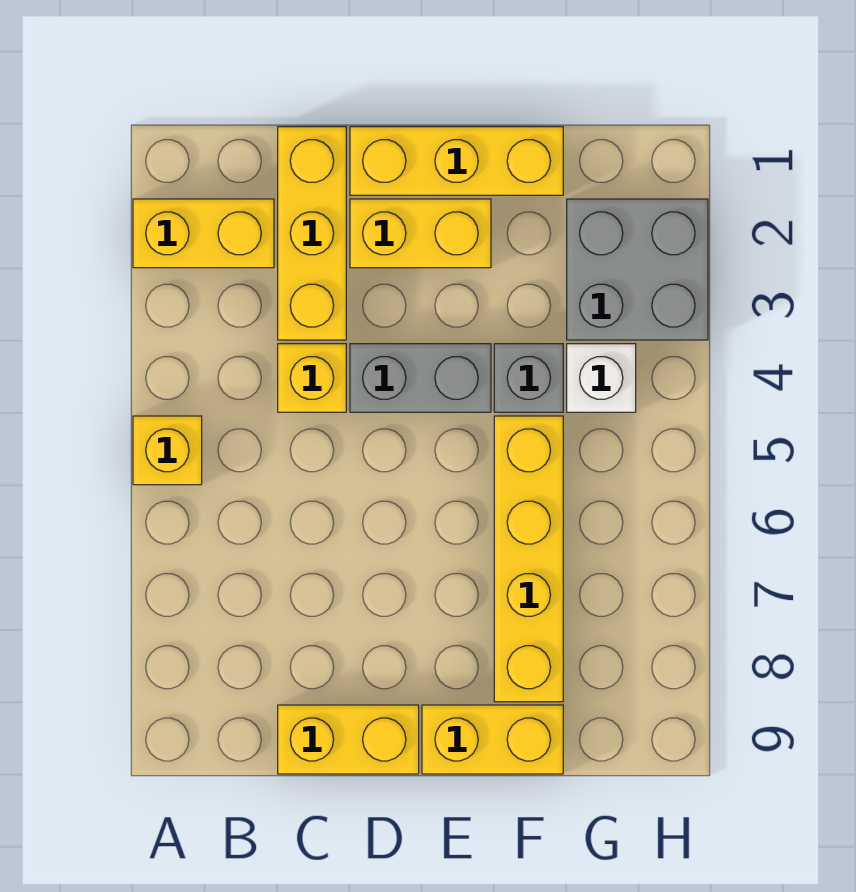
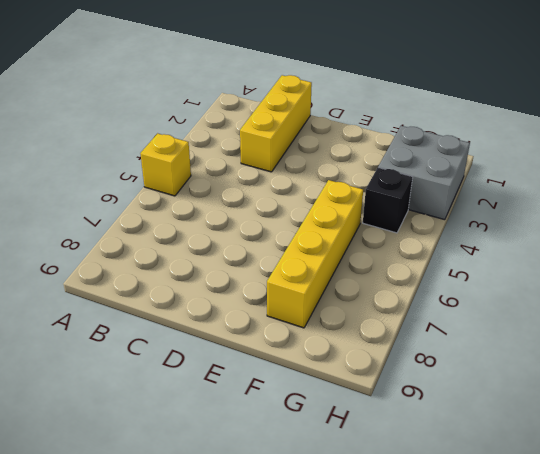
black 1x1 brick [363,167,413,233] -> white 1x1 brick [567,344,636,412]
none -> yellow 1x2 brick [133,199,274,268]
none -> yellow 1x1 brick [278,344,346,412]
none -> yellow 1x2 brick [278,705,419,774]

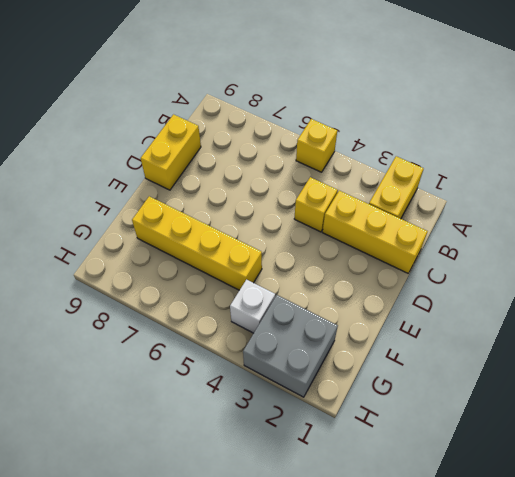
none -> yellow 1x3 brick [350,127,563,195]
none -> yellow 1x2 brick [350,199,491,268]
none -> grey 1x2 brick [350,344,491,412]

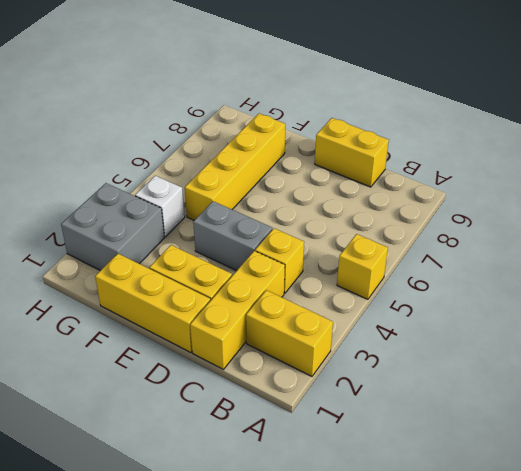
none -> yellow 1x2 brick [422,705,563,774]
none -> grey 1x1 brick [494,344,563,412]

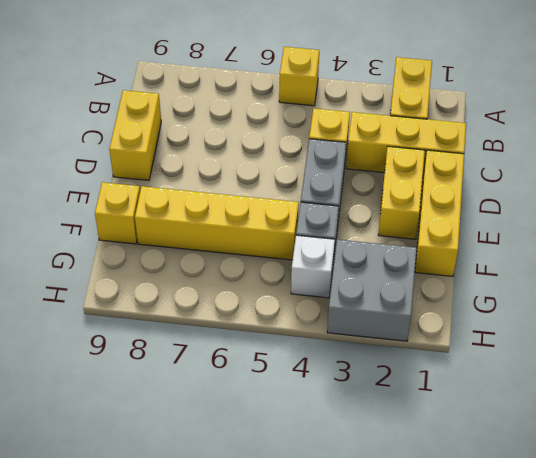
yellow 1x1 brick [95,182,140,244] -> yellow 1x2 brick [422,705,563,774]

